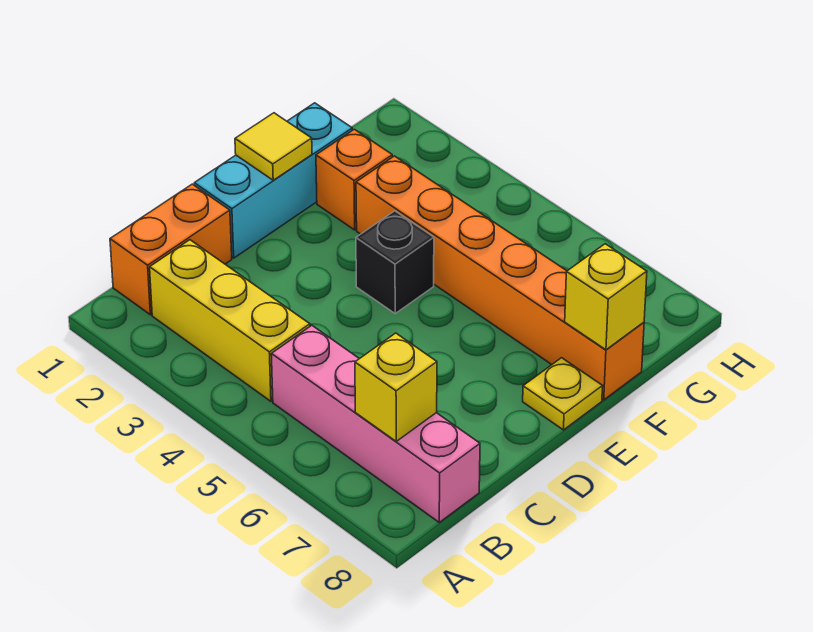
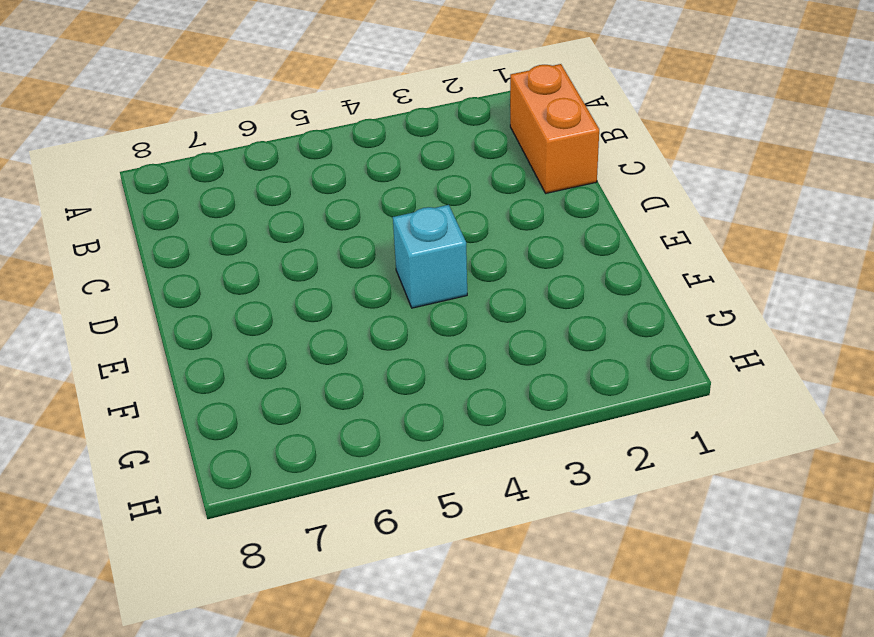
cyan 1x1 brick [393,205,467,308] -> black 1x1 brick [356,211,434,313]
none -> yellow 1x3 brick [150,240,310,401]
none -> pink 1x4 brick [271,325,480,522]

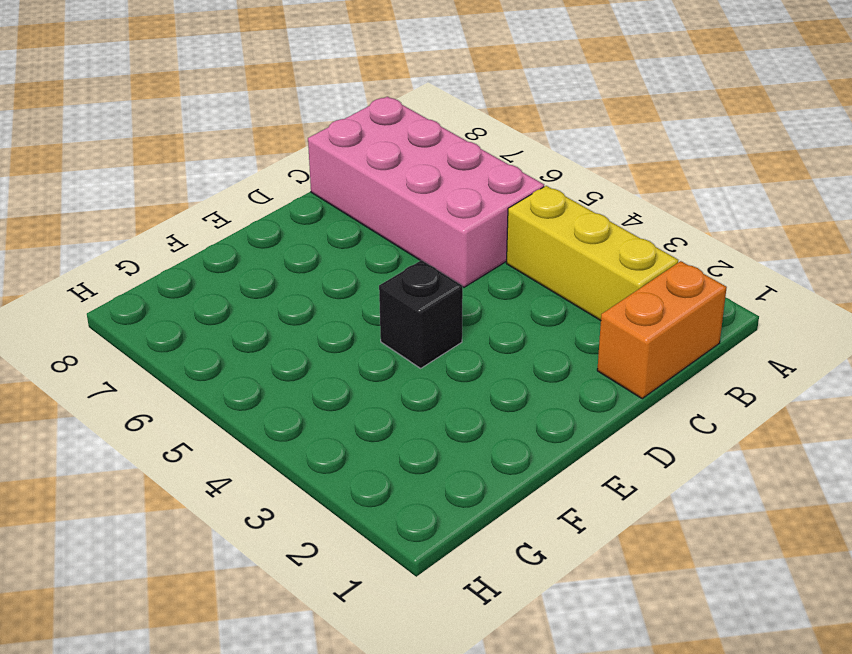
pink 2x4 brick [308,97,544,287] -> pink 1x4 brick [271,325,480,522]
none -> cyan 1x3 brick [194,103,352,258]
none -> yellow 1x1 plate [523,358,603,430]

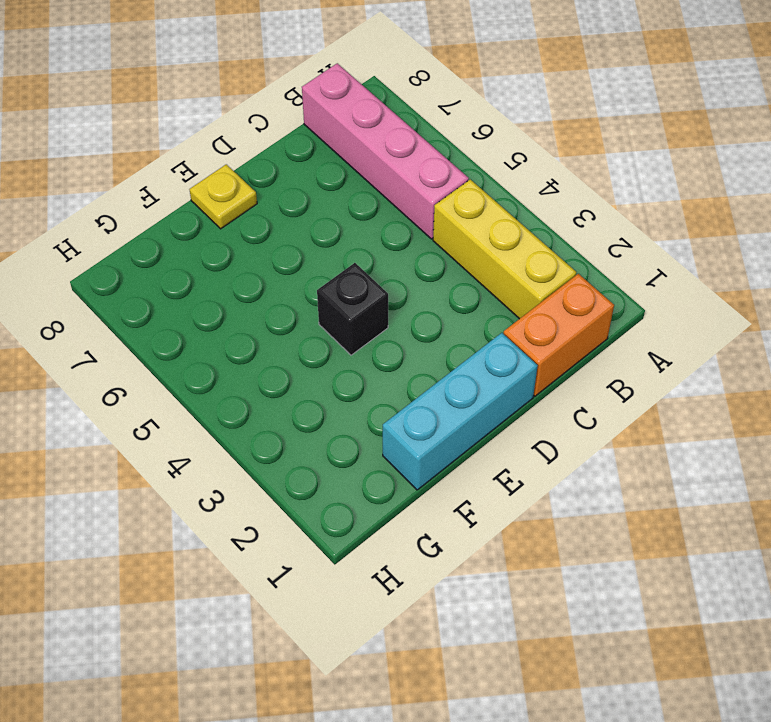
none -> orange 1x1 brick [316,129,392,230]
none -> orange 1x6 brick [356,156,644,400]

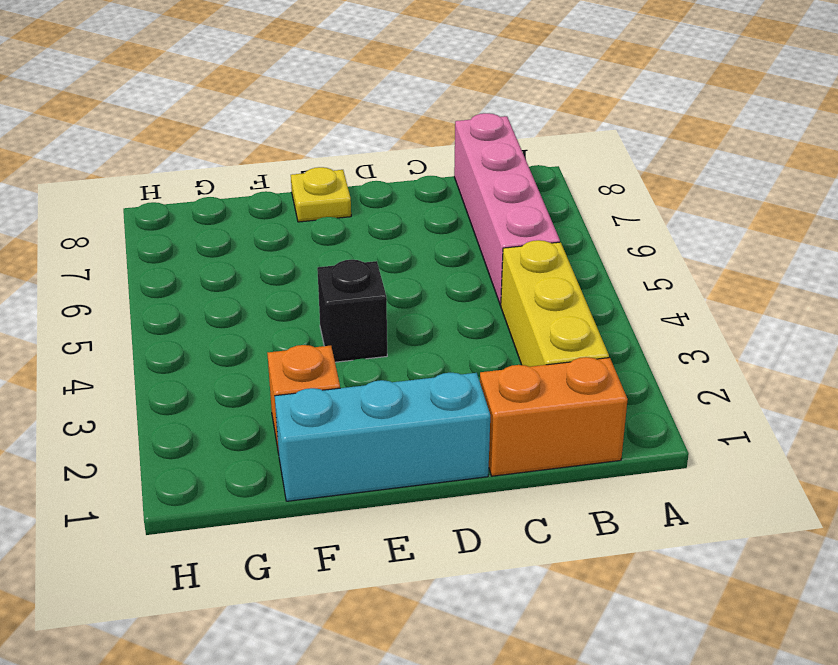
none -> orange 1x6 brick [356,156,644,400]
none -> yellow 1x1 brick [355,333,437,441]

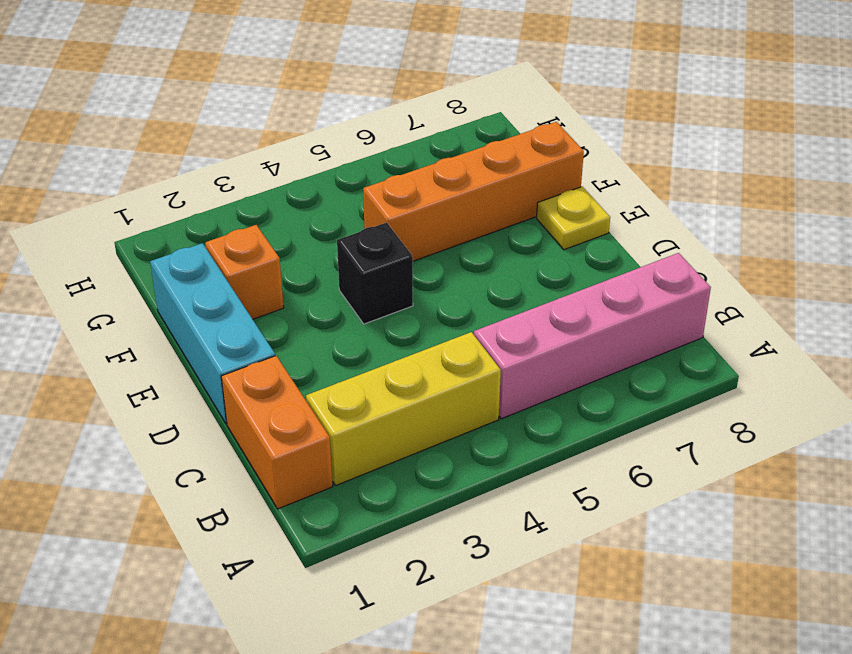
orange 1x4 brick [363,122,584,261] -> orange 1x6 brick [356,156,644,400]
none -> yellow 1x1 brick [355,333,437,441]
none -> yellow 1x1 tile [235,113,312,180]

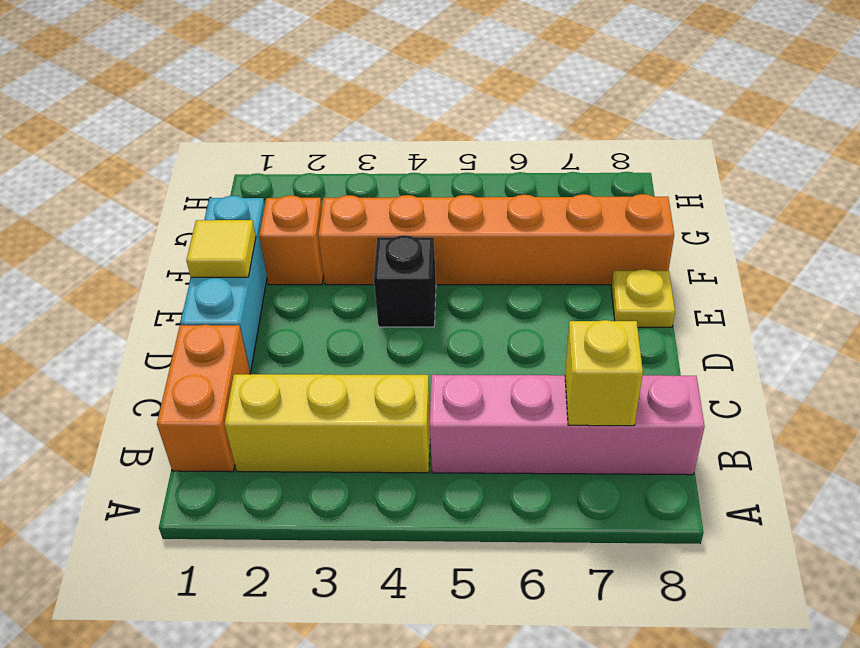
none -> yellow 1x1 brick [565,244,647,350]

